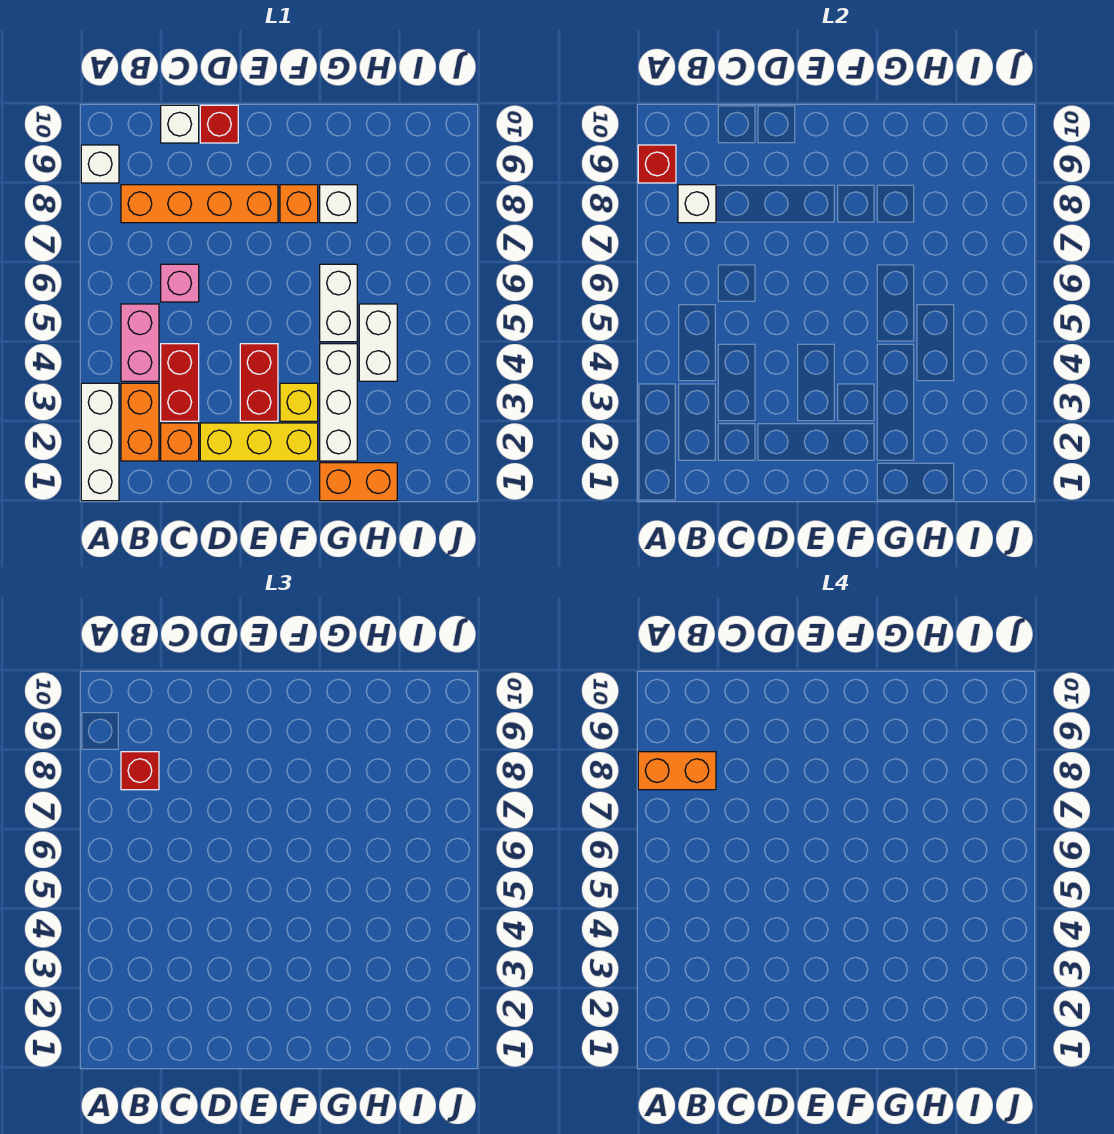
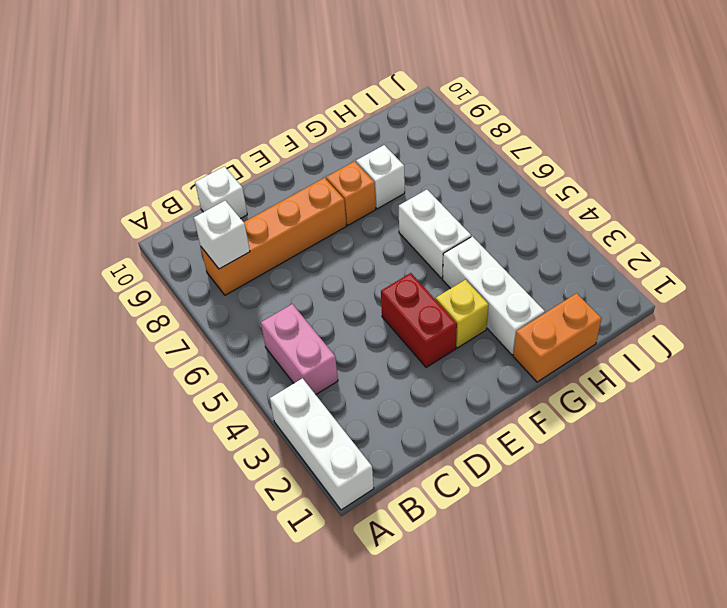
none -> white 1x1 brick [81,145,119,183]
none -> orange 1x2 brick [121,383,159,461]
none -> orange 1x1 brick [161,423,199,461]

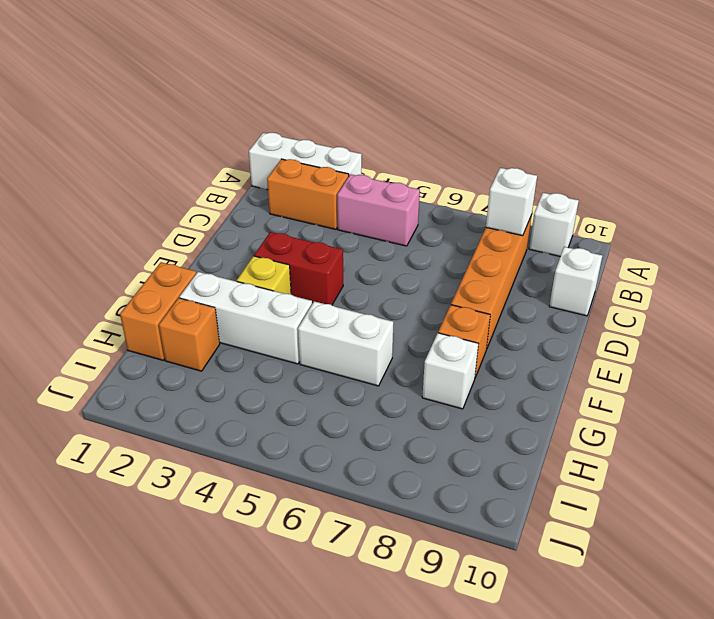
orange 1x1 brick [159,298,220,371] -> orange 1x1 brick moved to [161,423,199,461]
none -> red 1x2 brick [161,344,199,421]
none -> pink 1x1 brick [161,264,199,302]
none -> yellow 1x3 brick [200,423,318,461]

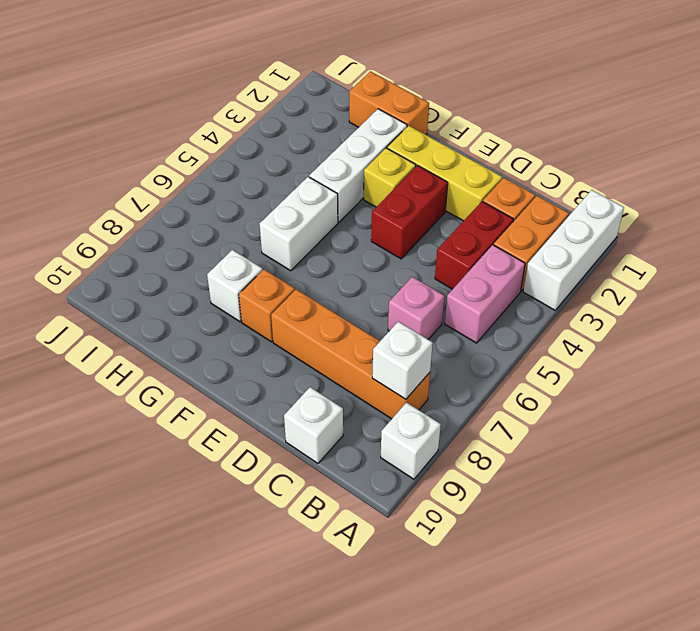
none -> red 1x1 brick [200,105,238,143]
none -> white 1x2 brick [359,304,397,381]
none -> red 1x1 brick [638,145,676,183]

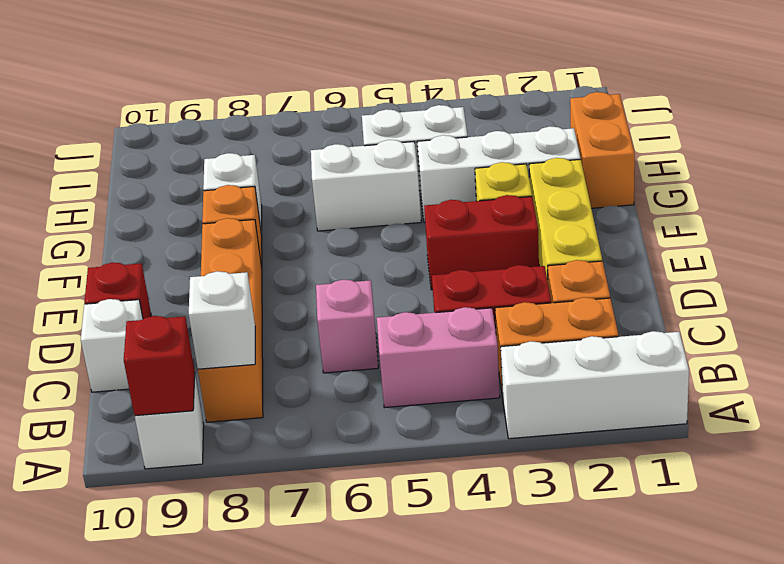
none -> red 1x1 brick [121,752,159,790]
none -> orange 1x2 brick [638,752,716,790]

